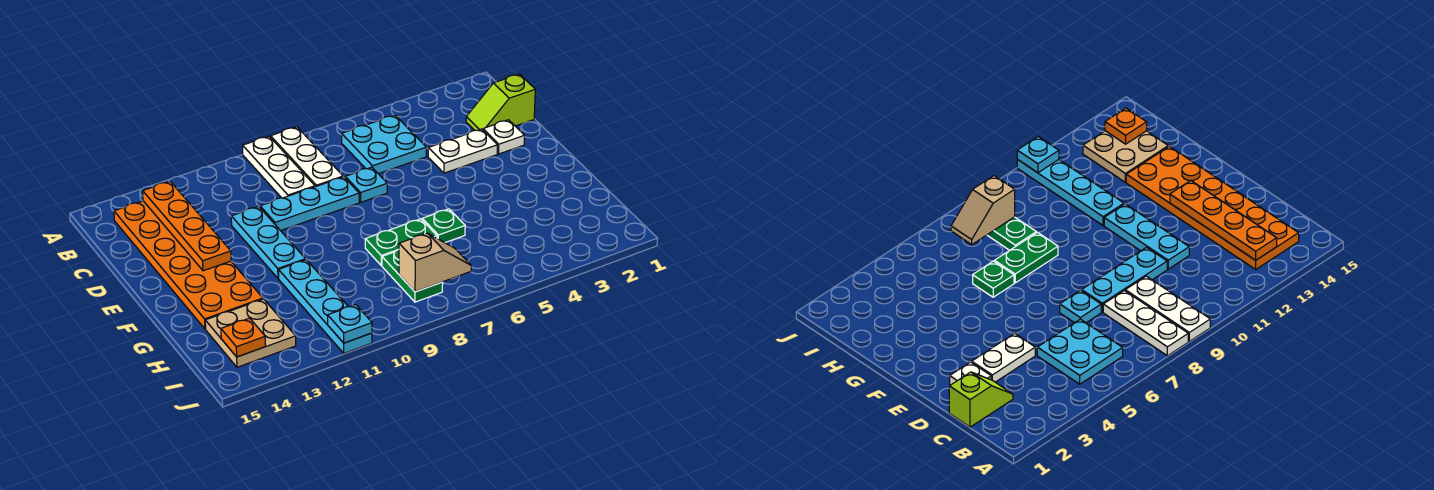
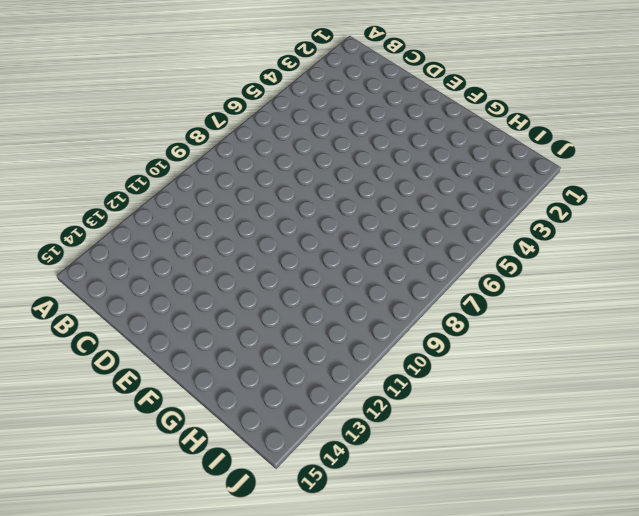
none -> white 1x3 plate [271,127,343,187]
none -> white 1x3 plate [243,136,315,198]
none -> cyan 2x2 plate [342,115,426,174]

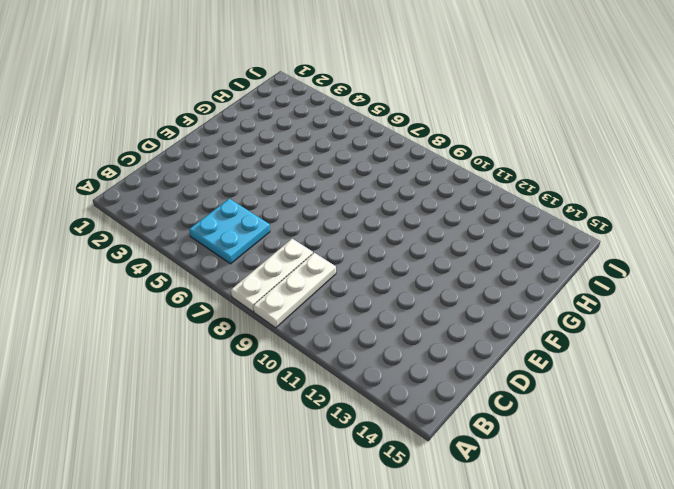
none -> orange 2x6 plate [114,201,263,329]
none -> lime 1x2 slope [466,74,535,130]
none -> white 1x1 plate [483,120,525,154]

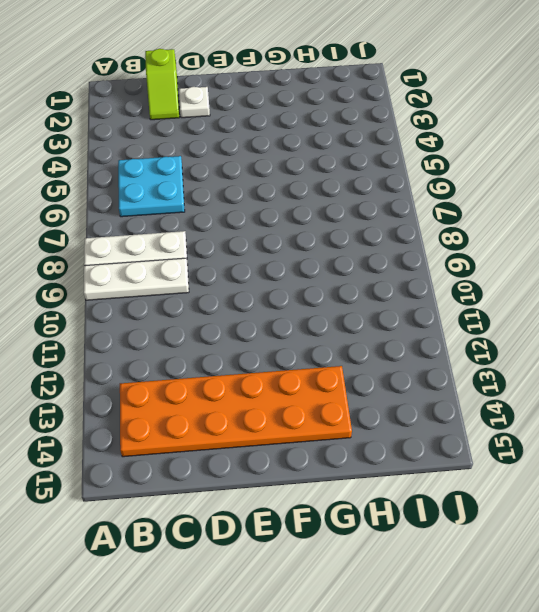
none -> white 1x2 plate [428,129,498,173]
none -> cyan 1x1 plate [345,167,387,202]
none -> cyan 1x3 plate [260,177,359,231]

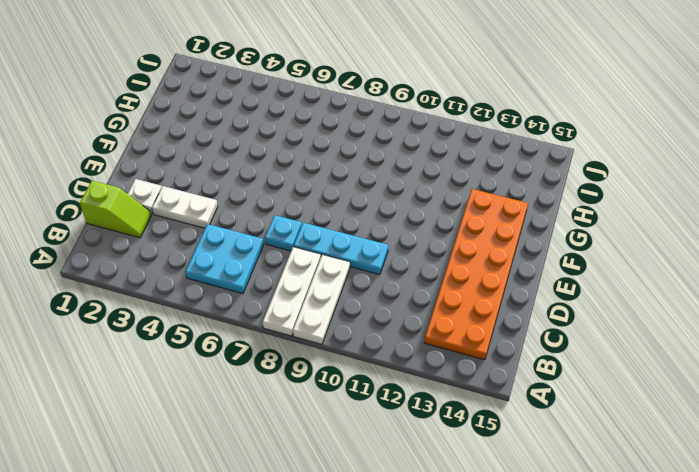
none -> cyan 1x3 plate [231,206,306,278]
none -> green 1x1 plate [422,209,465,243]
none -> green 1x2 plate [365,219,437,265]

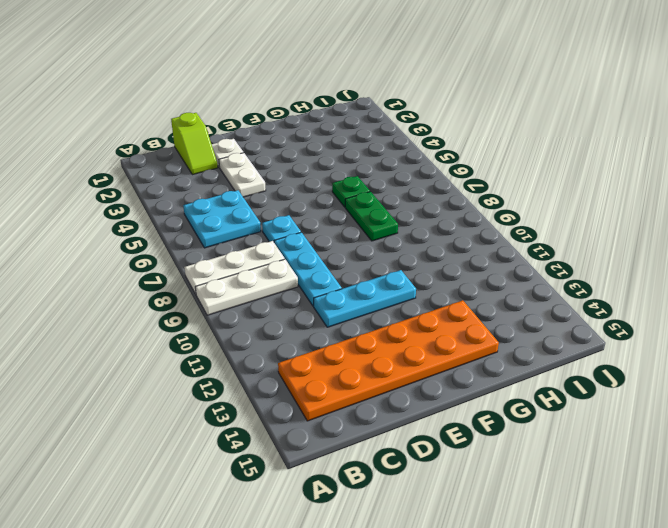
none -> cyan 1x4 plate [279,260,372,353]
none -> green 1x2 plate [382,249,443,302]
none -> tan 2x2 plate [205,299,296,367]

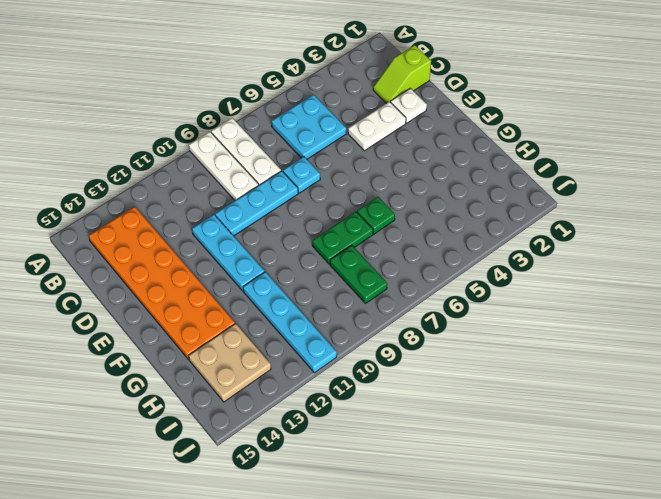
none -> orange 1x4 plate [143,182,231,271]
none -> tan 1x2 slope [399,233,471,292]
none -> orange 1x1 plate [221,318,266,357]

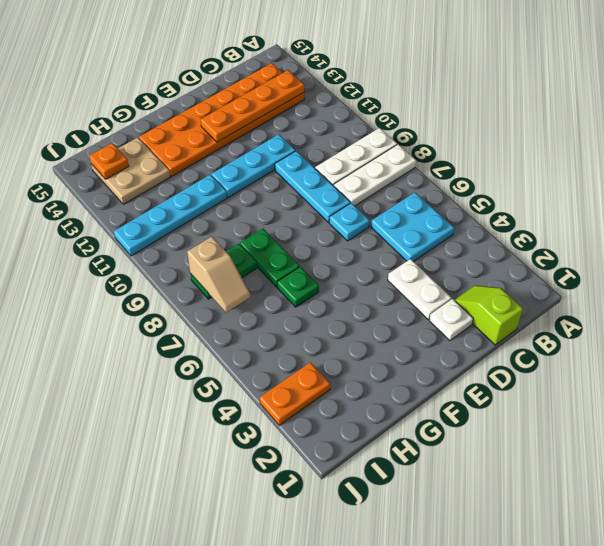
orange 1x2 plate [260,362,330,425] -> none
none -> cyan 1x1 plate [328,305,372,343]

